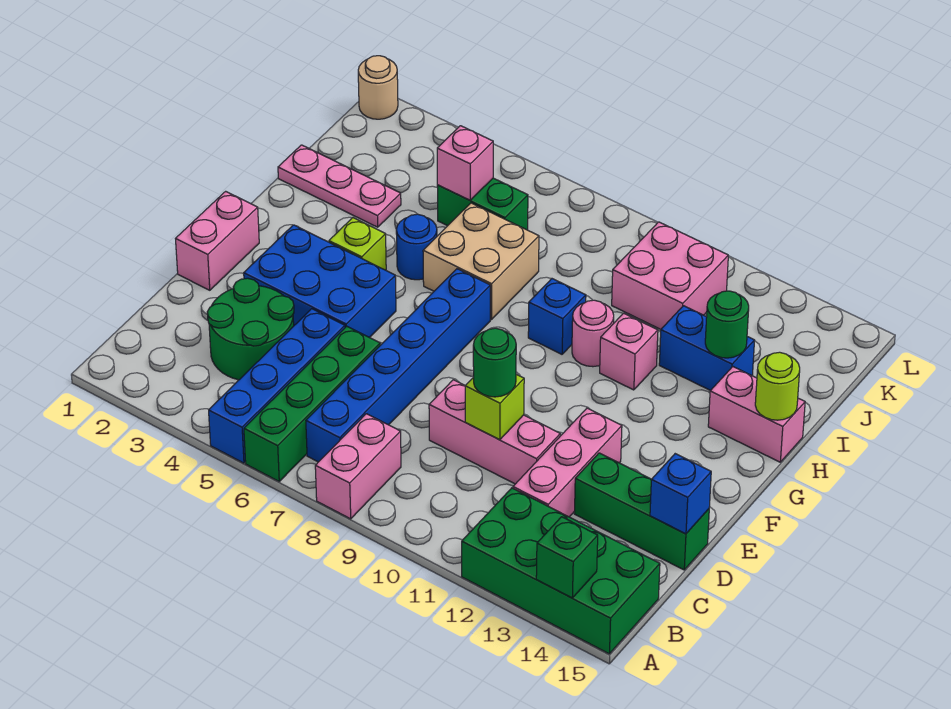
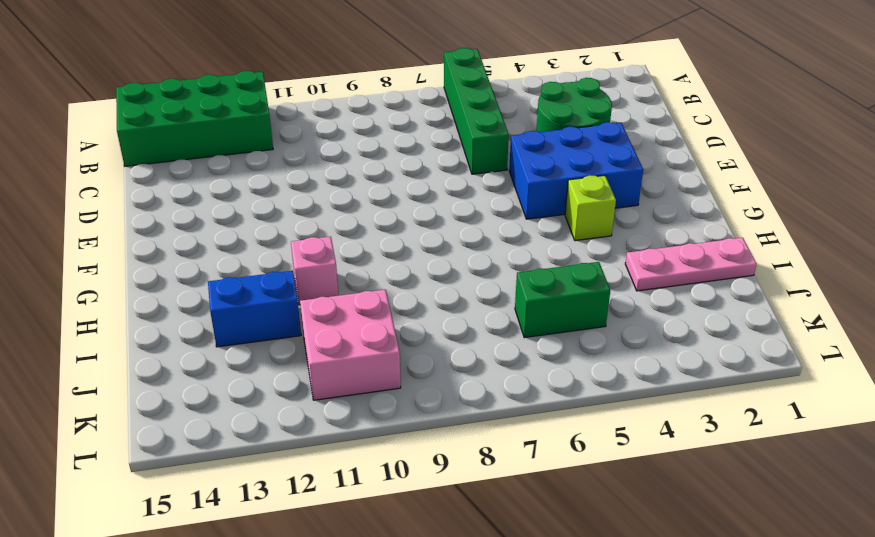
none -> blue 1x4 brick [209,309,345,463]
none -> pink 1x2 brick [315,414,401,519]
none -> blue 1x6 brick [306,269,490,462]
none -> pink 1x3 brick [513,408,622,517]

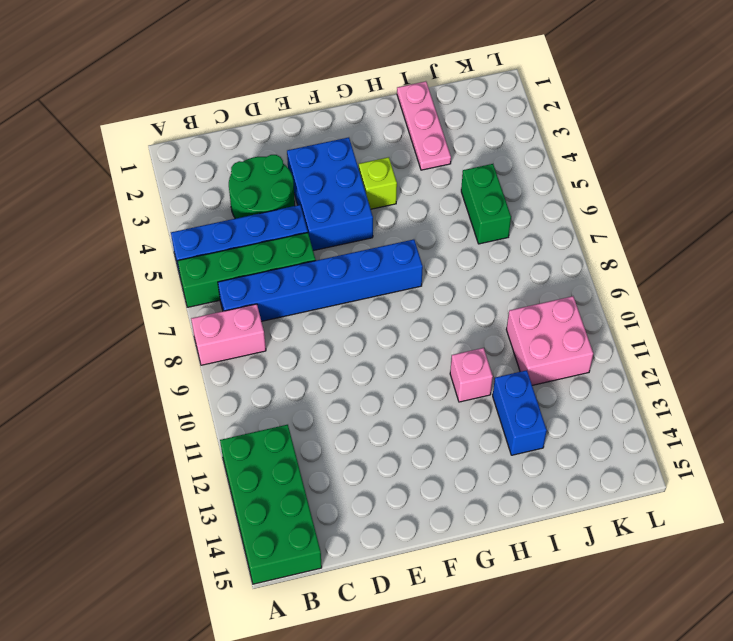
none -> pink 1x3 brick [513,408,622,517]
none -> pink 1x3 brick [429,380,560,484]
none -> green 1x3 brick [575,453,709,570]
none -> pink 1x2 brick [176,191,259,290]

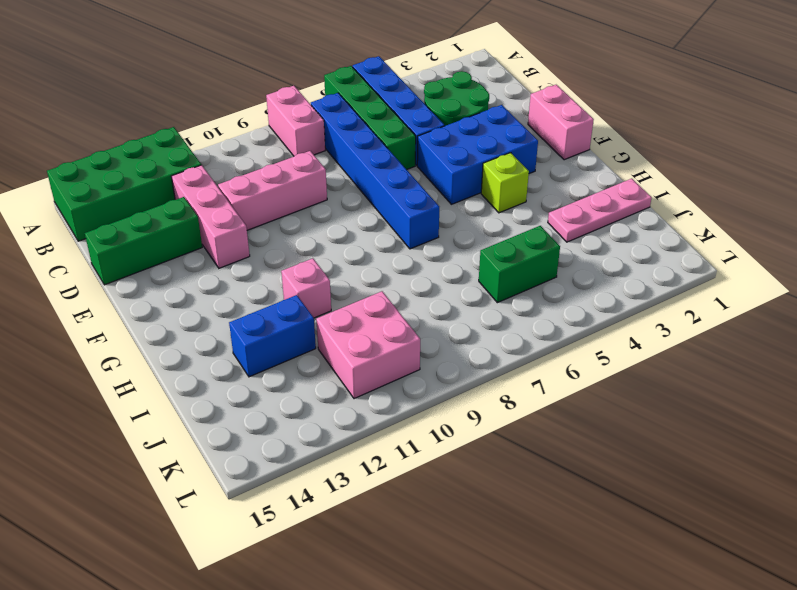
none -> blue 1x1 round brick [396,214,437,280]
none -> tan 2x2 brick [423,203,539,320]
none -> blue 1x1 brick [528,279,586,354]
none -> pink 1x1 round brick [572,300,614,367]

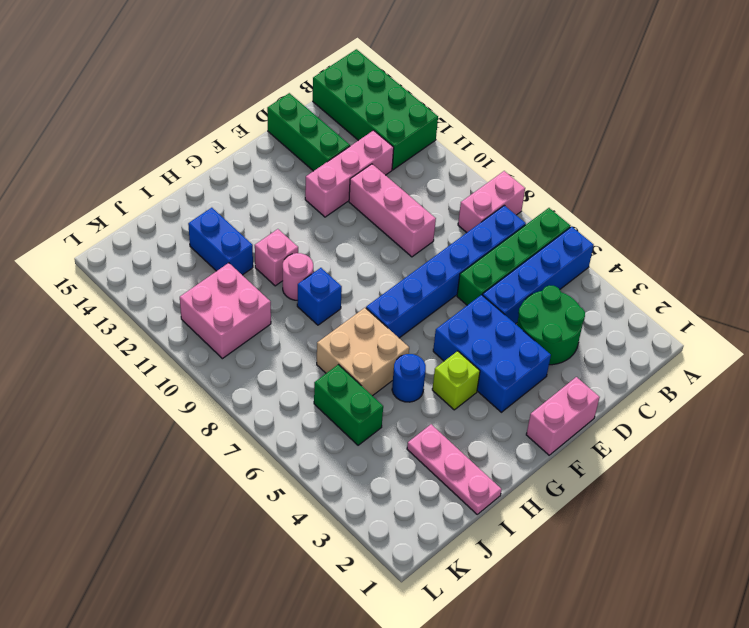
none -> pink 1x2 brick [708,367,805,462]
none -> tan 1x1 round brick [358,56,398,119]
none -> green 1x1 brick [536,517,598,598]
none -> lime 1x1 brick [465,374,524,440]

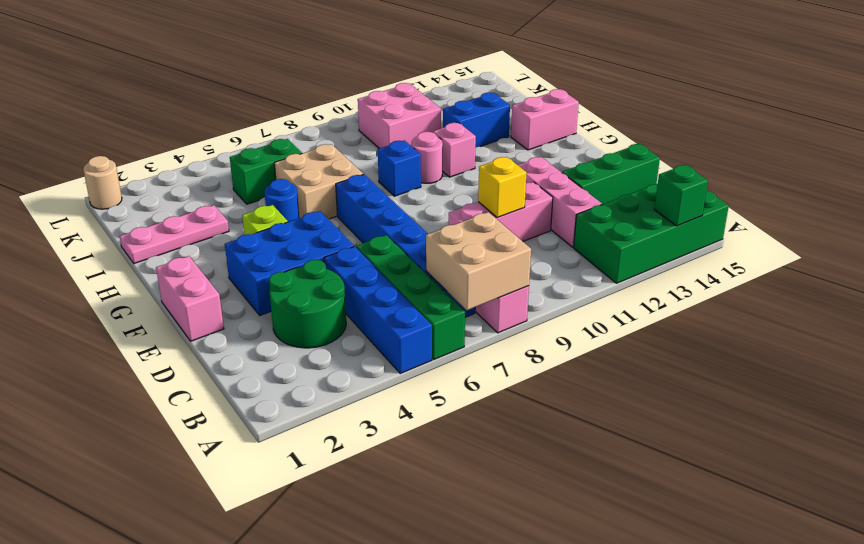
tan 2x2 brick [426,212,531,310] -> none
yellow 1x1 brick [478,157,527,218] -> lime 1x1 brick [465,374,524,440]
none -> blue 1x1 brick [650,454,711,534]
none -> lime 1x1 round brick [755,352,800,420]
none -> green 1x1 round brick [705,291,749,358]
none -> pink 1x1 brick [437,126,493,200]

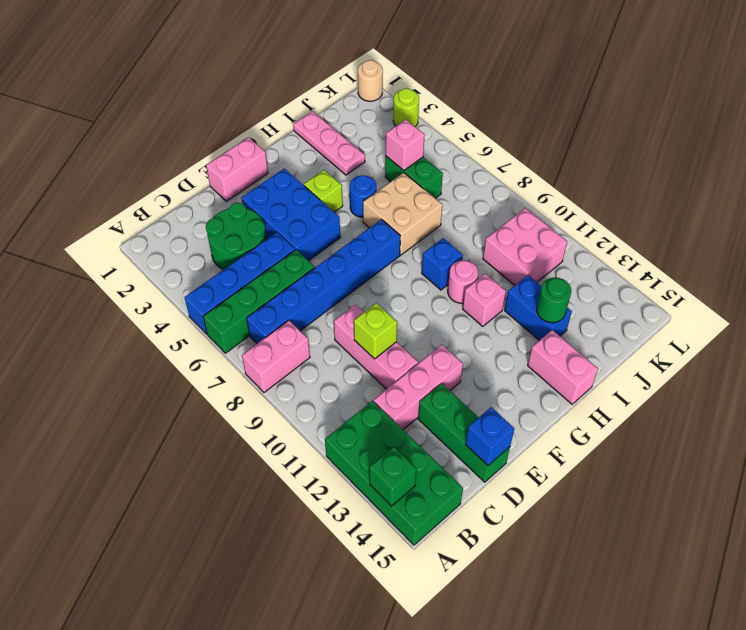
lime 1x1 round brick [393,89,419,126] -> lime 1x1 round brick moved to [755,352,800,420]
none -> green 1x1 round brick [473,328,516,397]

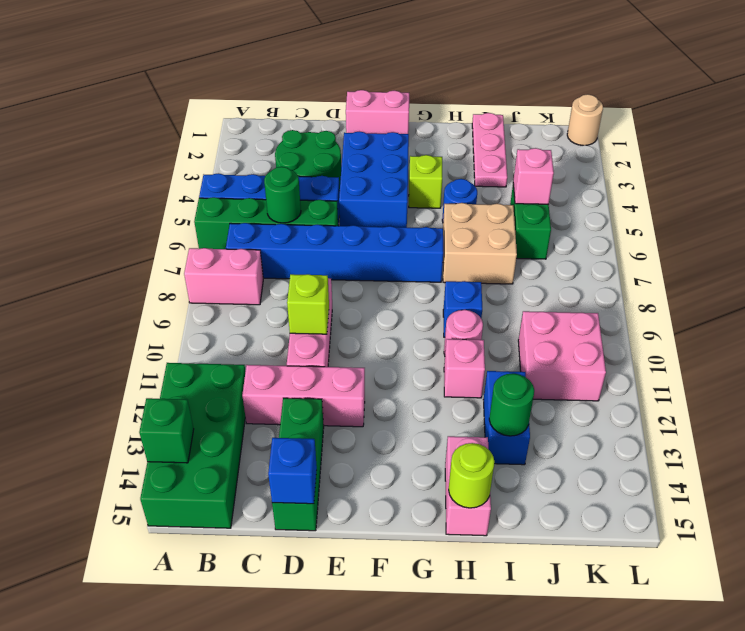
green 1x1 round brick [264,167,301,223] -> green 1x1 round brick moved to [473,328,516,397]

